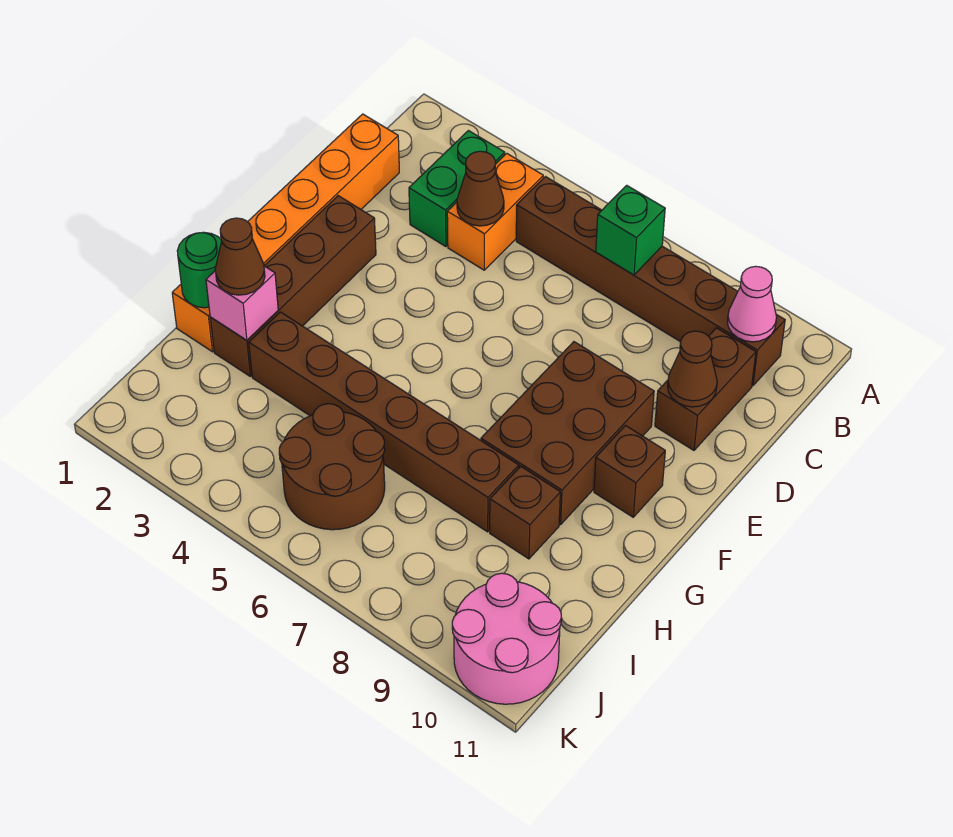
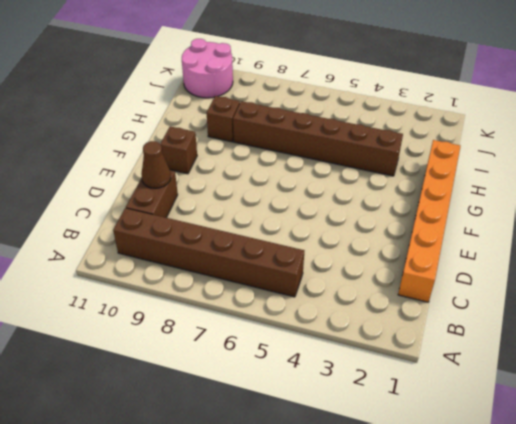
none -> green 1x2 brick [409,131,505,247]
none -> orange 1x2 brick [447,153,543,270]
none -> brown 1x4 brick [210,196,376,376]

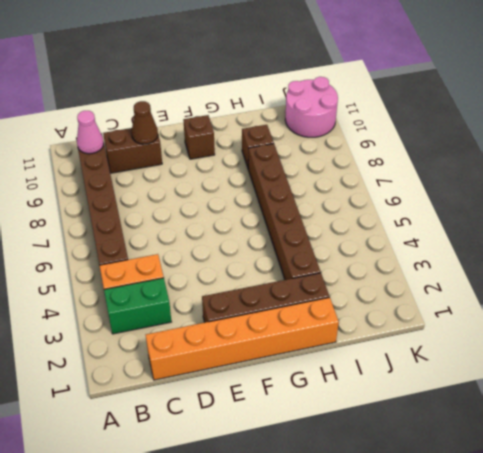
none -> brown 2x3 brick [481,342,654,525]
none -> brown 2x2 round brick [279,404,385,530]
none -> green 1x1 brick [596,185,665,275]

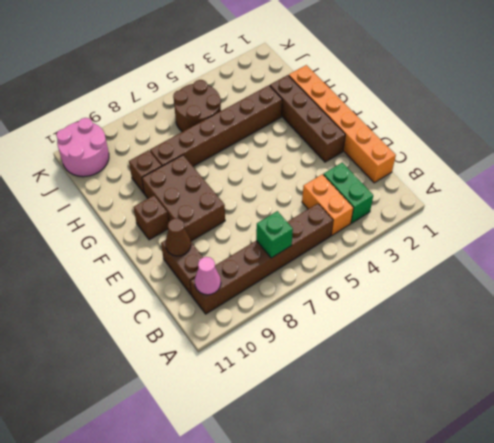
none -> brown 1x1 cone [457,151,504,226]
none -> green 1x1 round brick [177,232,222,308]
none -> pink 1x1 brick [206,266,278,340]

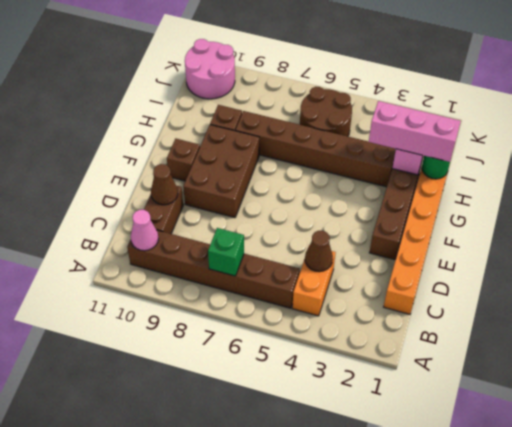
pink 1x3 brick [369,101,461,162] -> brown 1x1 cone [215,218,265,295]
none -> green 1x2 brick [409,131,505,247]

